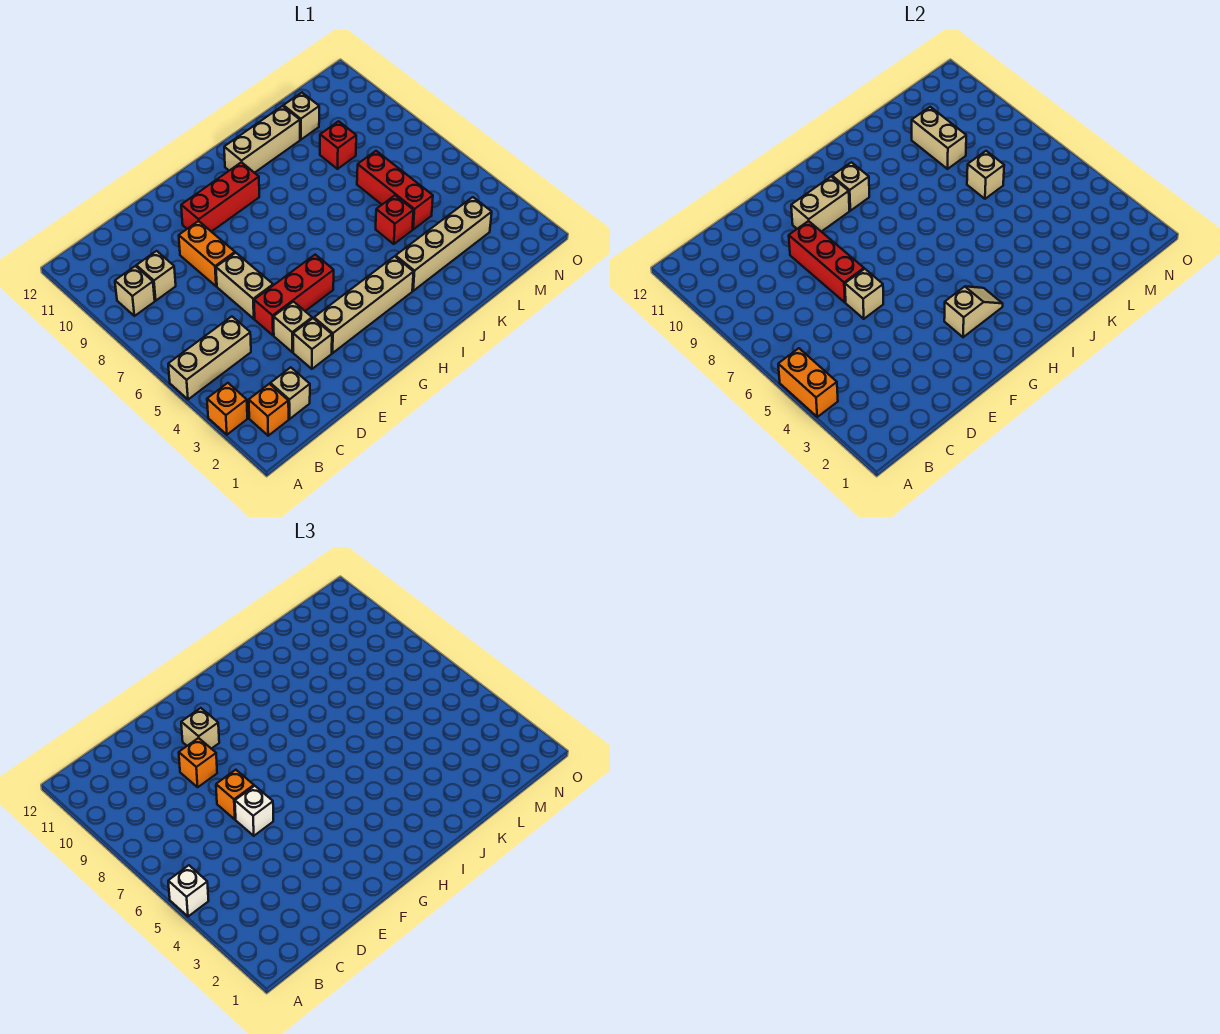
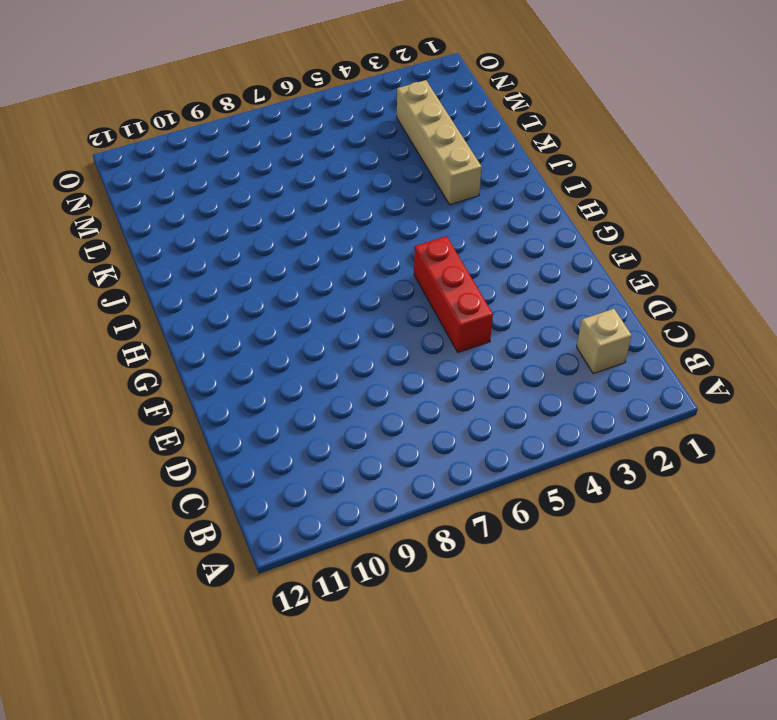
none -> orange 1x1 brick [207,383,247,435]
none -> tan 1x3 brick [168,316,251,399]
none -> orange 1x1 brick [249,384,289,436]
none -> tan 1x1 brick [115,266,155,316]

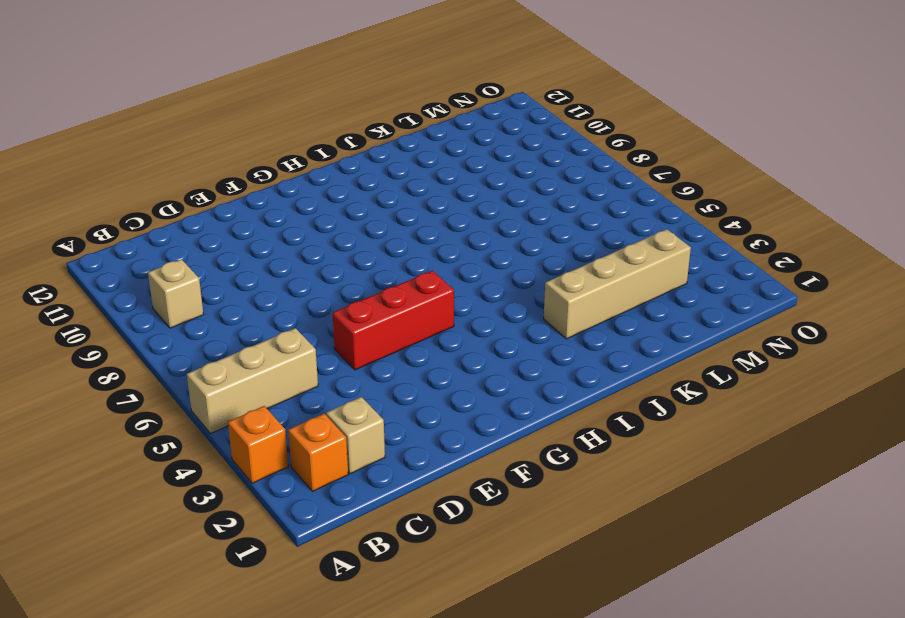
none -> tan 1x1 brick [136,251,176,301]
none -> tan 1x1 brick [293,318,332,369]
none -> tan 1x1 brick [274,302,312,352]
none -> tan 1x2 brick [216,253,273,319]

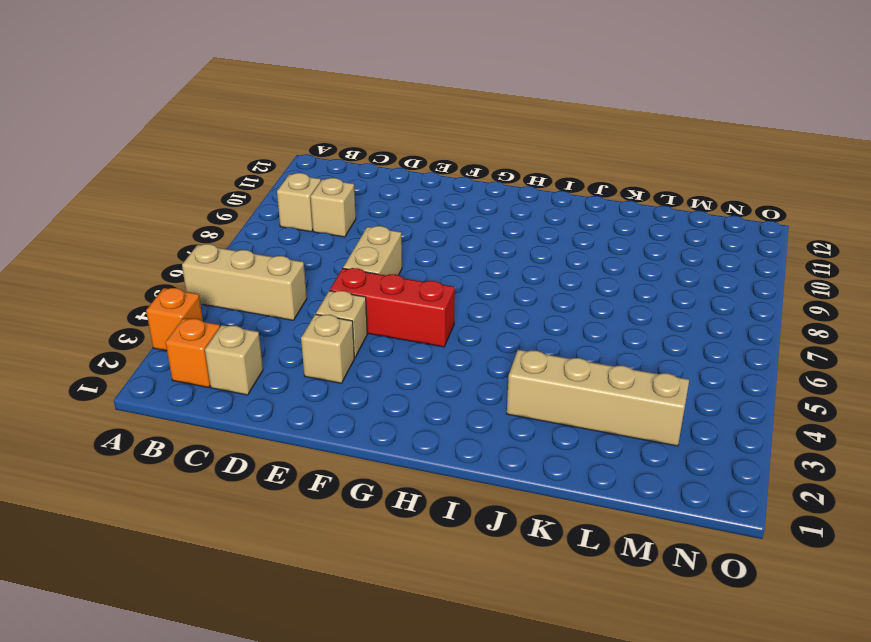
none -> orange 1x2 brick [179,221,235,286]
none -> tan 1x4 brick [314,256,414,353]
none -> red 1x3 brick [181,162,259,232]
none -> tan 1x3 brick [224,106,300,173]

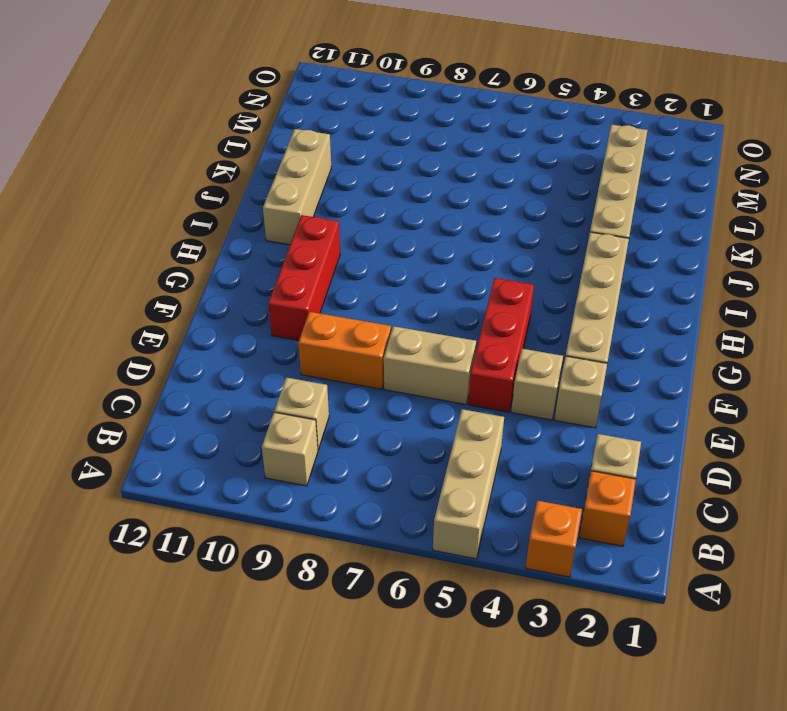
none -> red 1x1 brick [376,195,414,244]
none -> red 1x3 brick [357,151,433,229]
none -> red 1x1 brick [320,121,356,169]
none -> tan 1x1 brick [283,93,319,140]

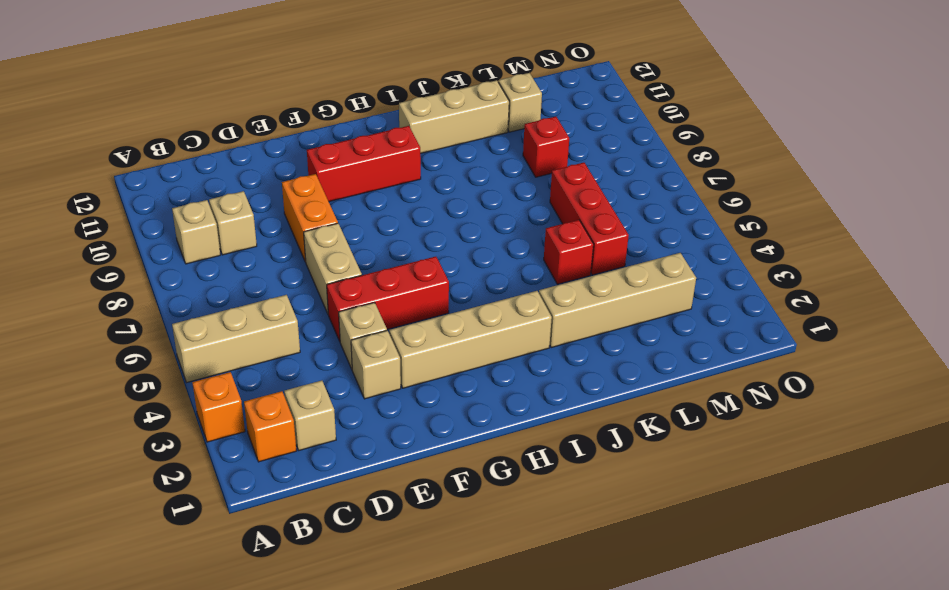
none -> orange 1x2 brick [778,348,838,417]
none -> tan 1x1 brick [845,269,883,319]
none -> red 1x3 brick [789,221,864,302]
none -> tan 1x2 brick [791,177,849,232]

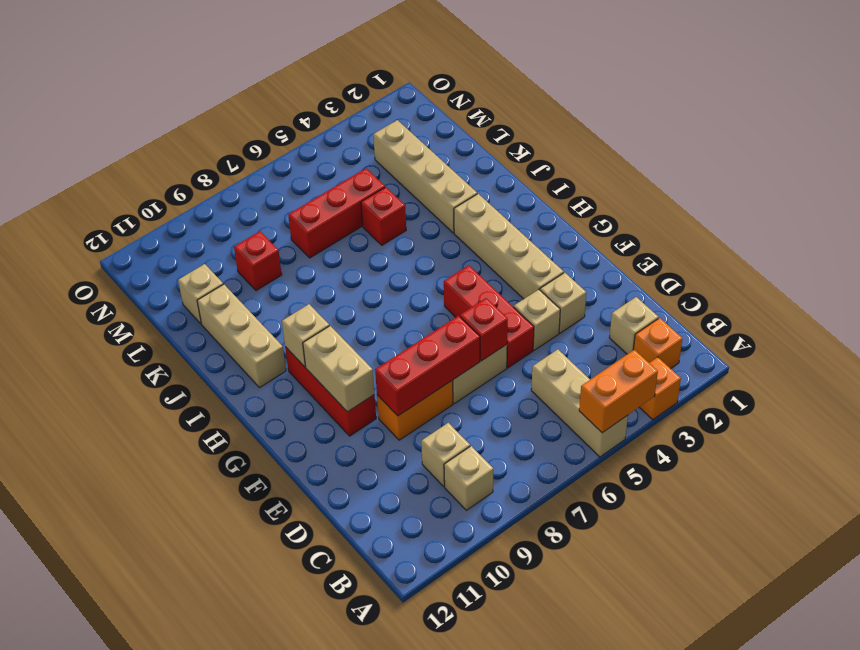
red 1x1 brick [460,298,508,361] -> tan 1x1 brick [845,269,883,319]
none -> tan 1x2 slope [944,286,1003,337]
none -> tan 1x1 brick [967,151,1004,199]
none -> tan 1x2 brick [912,107,966,169]
none -> white 1x1 brick [168,865,209,916]

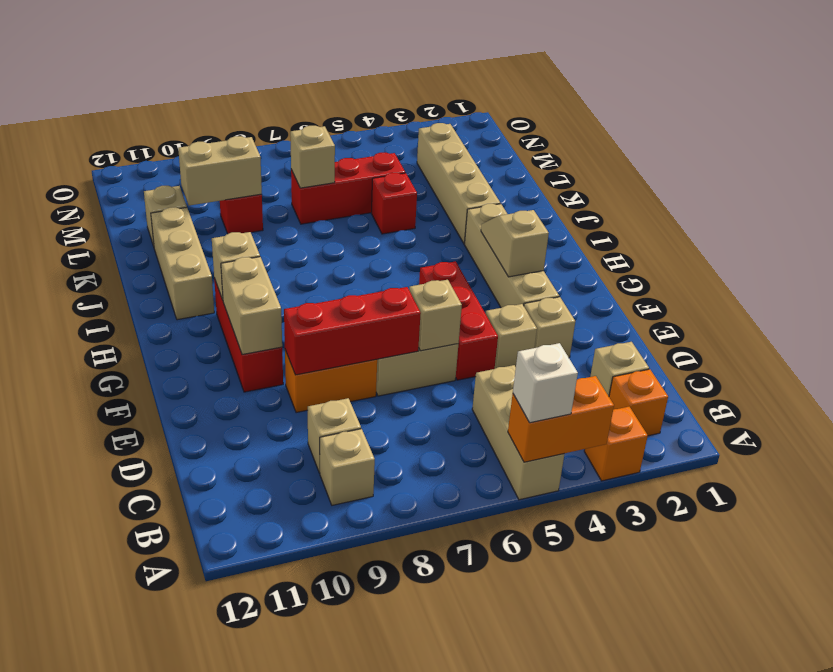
none -> white 1x1 brick [235,786,273,836]
none -> orange 1x1 brick [216,770,254,819]
none -> orange 1x1 brick [179,738,217,787]
none -> tan 1x1 brick [181,708,219,749]

